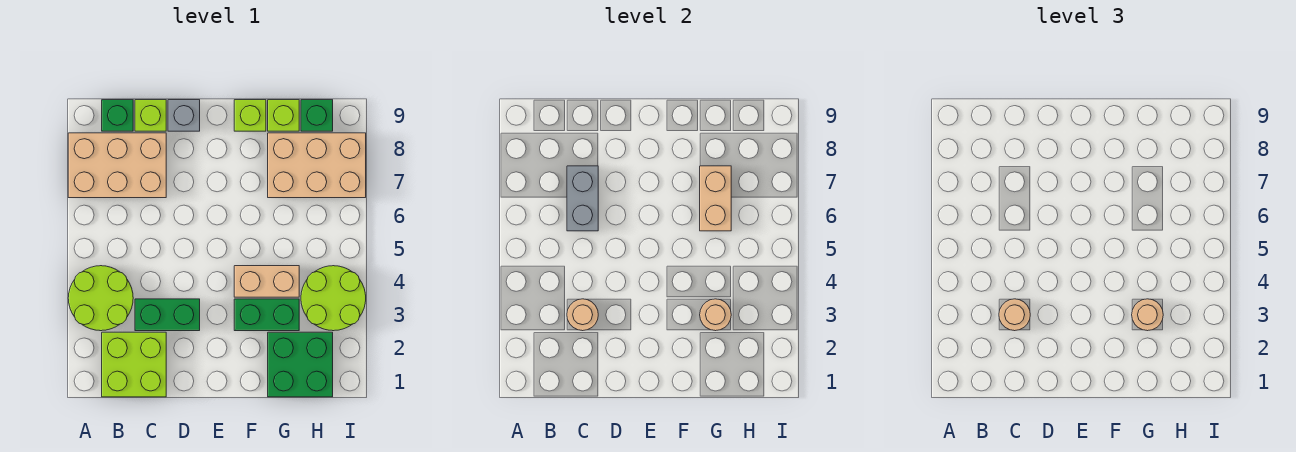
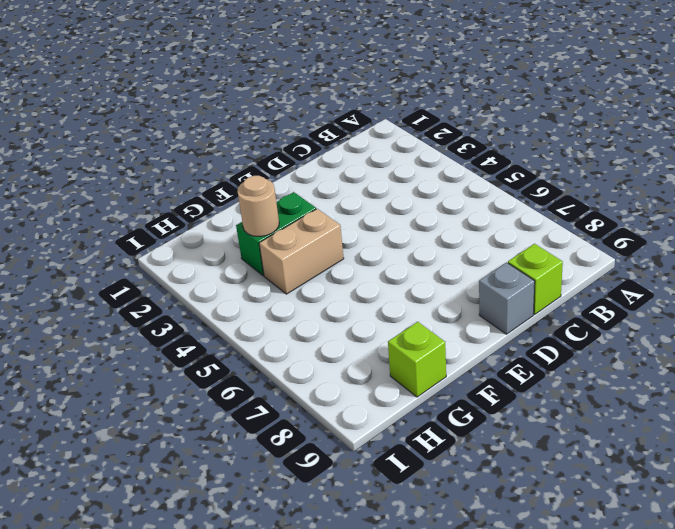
none -> lime 2x2 round brick [68,266,133,331]
none -> tan 2x3 brick [68,133,166,198]
none -> lime 2x2 brick [102,332,166,397]

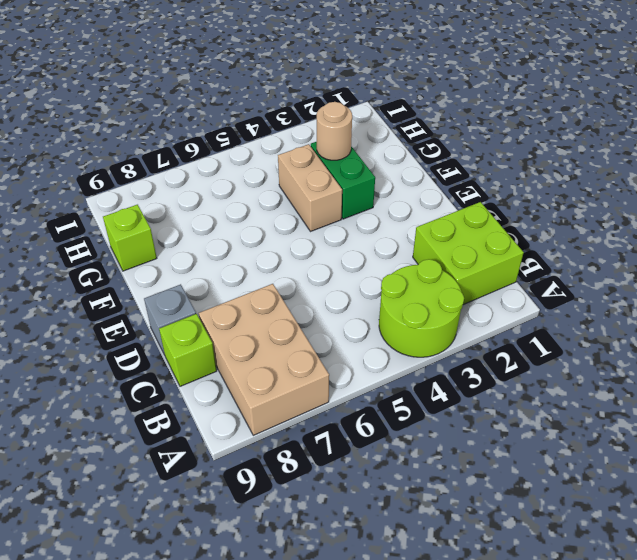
none -> green 1x1 brick [102,100,133,131]
none -> green 1x2 brick [135,299,200,331]
none -> lime 1x1 brick [234,100,266,131]

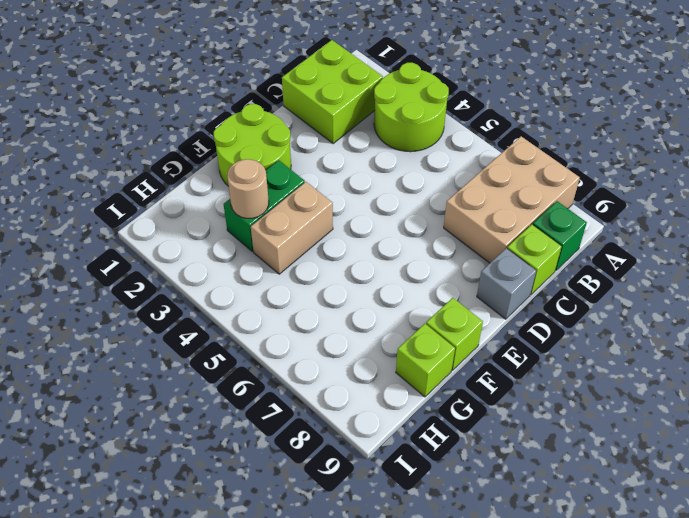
lime 2x2 round brick [214,104,291,186] -> lime 2x2 round brick moved to [301,266,366,331]
none -> green 1x2 brick [135,299,200,331]
none -> green 2x2 brick [268,332,333,397]
none -> tan 2x3 brick [268,133,366,198]

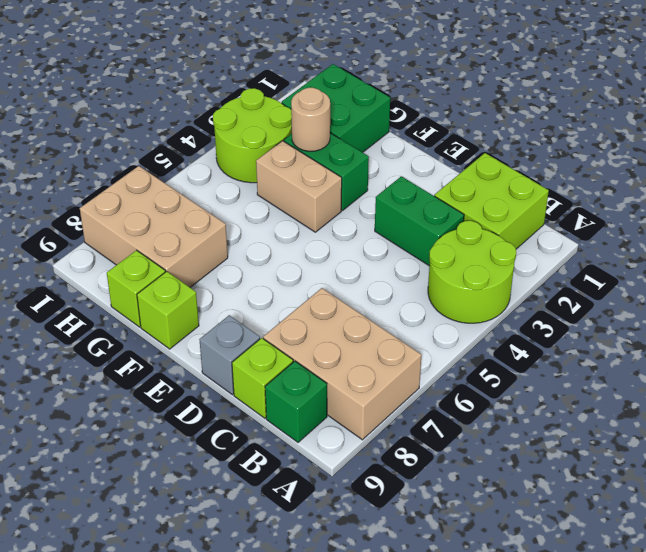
none -> green 1x1 brick [301,100,333,131]
none -> tan 1x1 round brick [567,299,598,331]
none -> grey 1x2 brick [567,166,598,231]

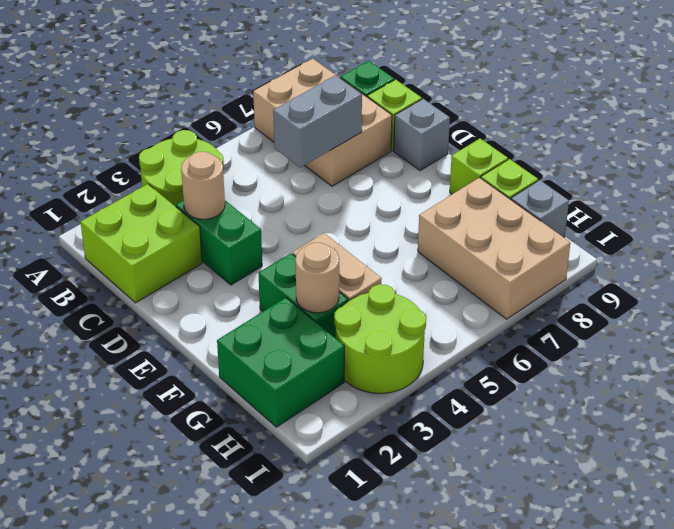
grey 1x1 brick [511,180,569,237] -> green 1x1 brick [301,100,333,131]
none -> tan 1x2 brick [700,166,731,231]
none -> tan 1x1 round brick [999,299,1030,331]
none -> tan 1x1 round brick [1132,299,1163,331]

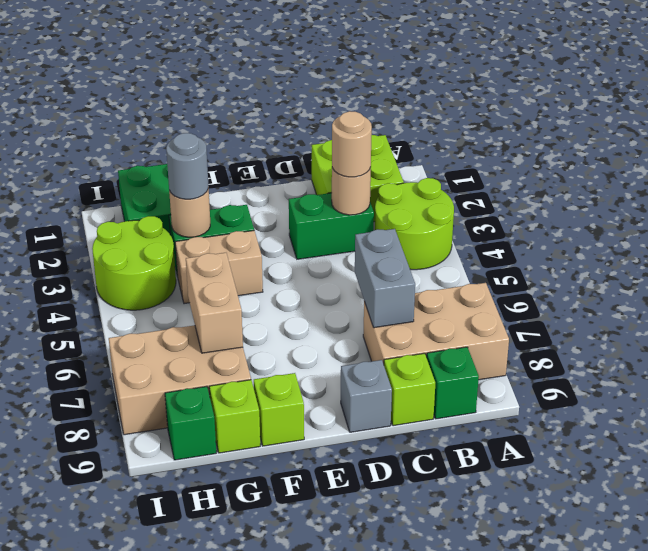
grey 1x1 round brick [166,133,208,199] -> tan 1x1 round brick [1132,299,1163,331]

